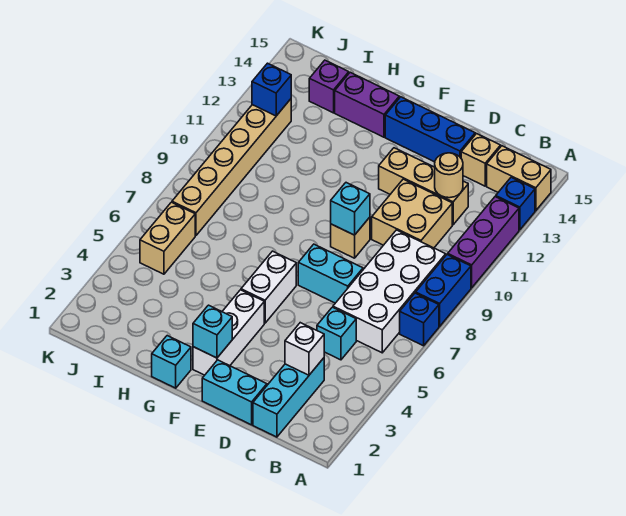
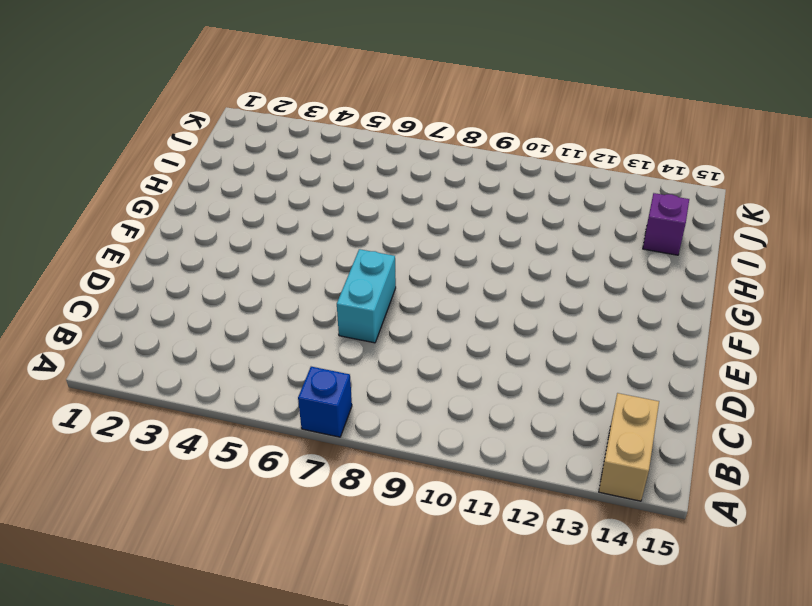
none -> blue 1x2 brick [416,254,471,326]
none -> purple 1x3 brick [448,197,519,288]
none -> blue 1x1 brick [496,177,535,230]

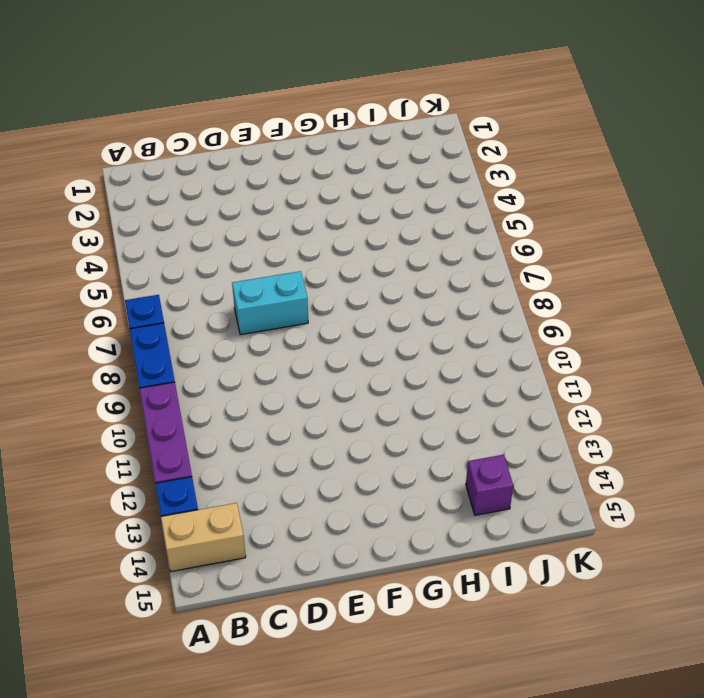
none -> white 2x4 brick [333,230,446,353]
none -> cyan 1x3 brick [253,358,324,437]
none -> cyan 1x1 brick [317,307,356,360]

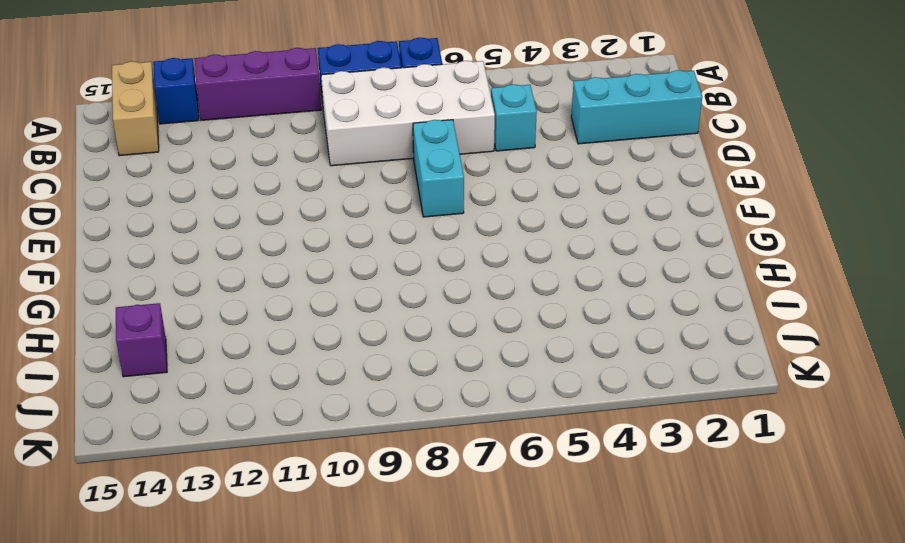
none -> tan 2x2 brick [372,179,452,248]
none -> tan 1x3 brick [379,148,468,225]
none -> tan 1x1 brick [461,134,501,186]

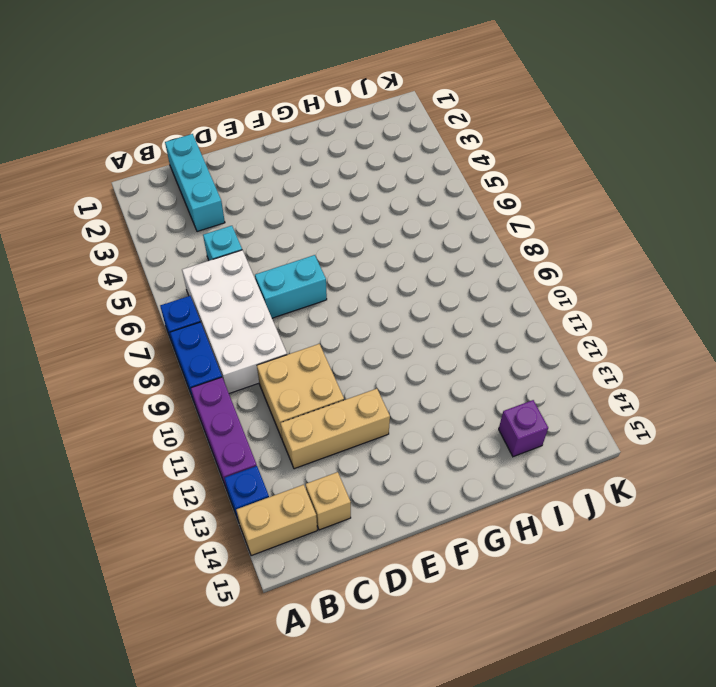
none -> cyan 1x2 brick [202,360,267,425]
none -> blue 1x3 brick [385,97,475,162]
none -> tan 1x1 brick [331,217,370,258]

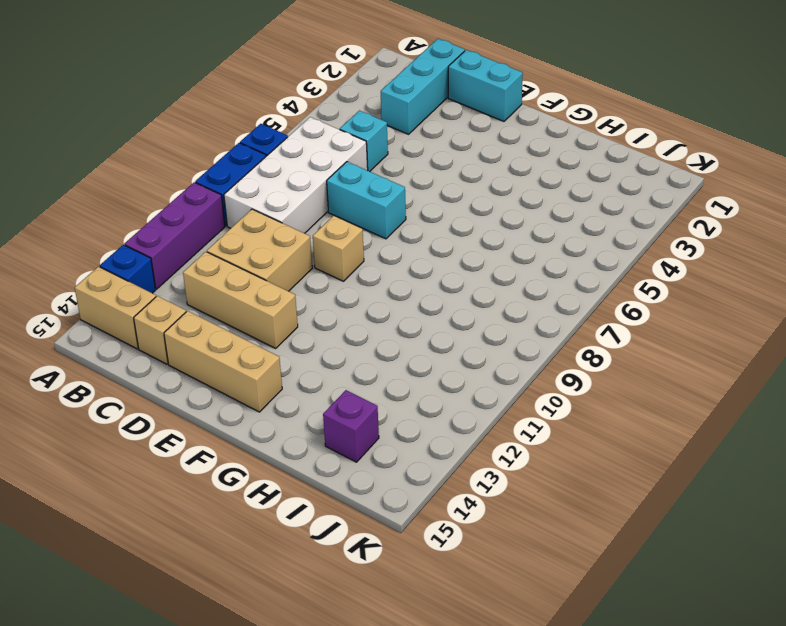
tan 1x3 brick [164,311,282,412] -> blue 1x3 brick [385,97,475,162]
none -> white 1x3 brick [193,290,264,375]
none -> white 1x2 brick [241,251,296,323]
none -> cyan 1x1 brick [152,336,191,388]

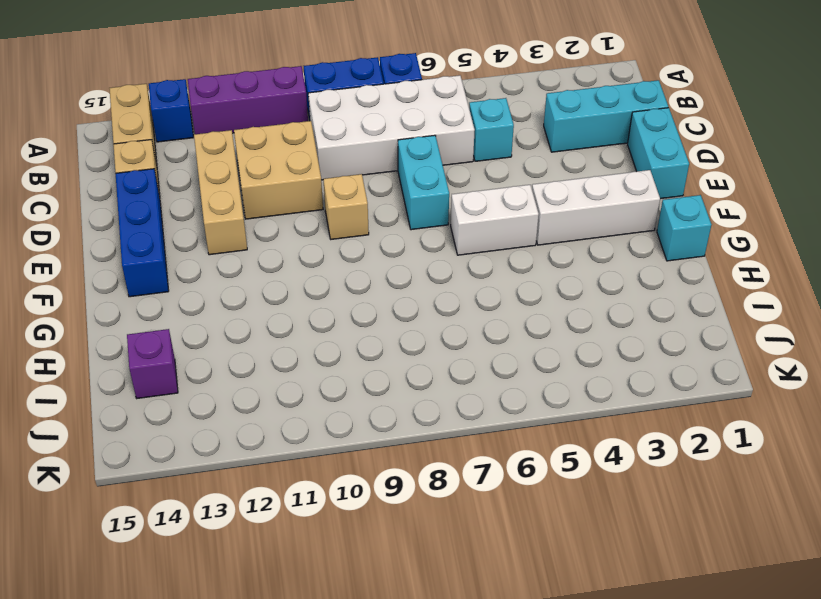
none -> purple 1x2 brick [335,72,399,137]
none -> tan 1x2 brick [140,202,195,274]
none -> tan 1x6 brick [172,99,291,236]

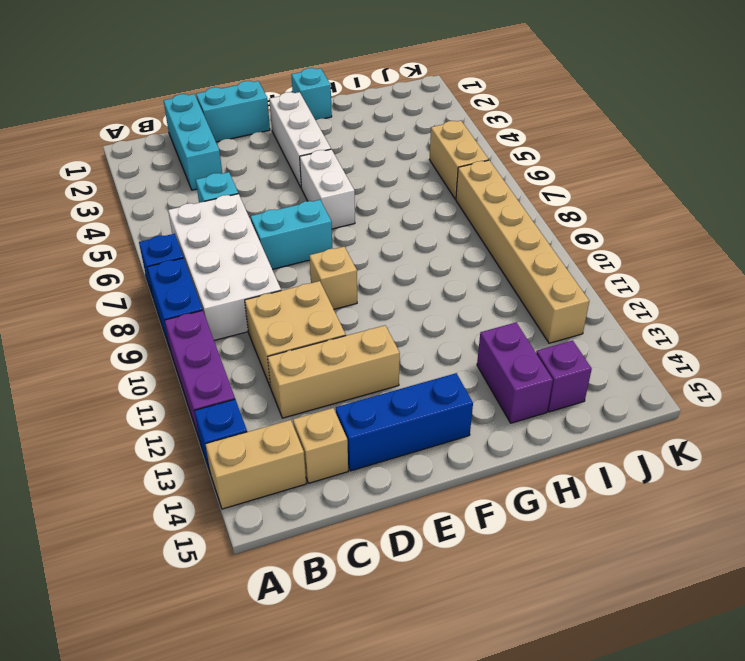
purple 1x2 brick [477,322,553,423] -> purple 1x2 brick turned to [335,72,399,137]
none -> white 1x1 brick [285,323,324,375]
none -> tan 1x1 round brick [435,153,463,198]
none -> cyan 1x1 brick [331,183,370,235]

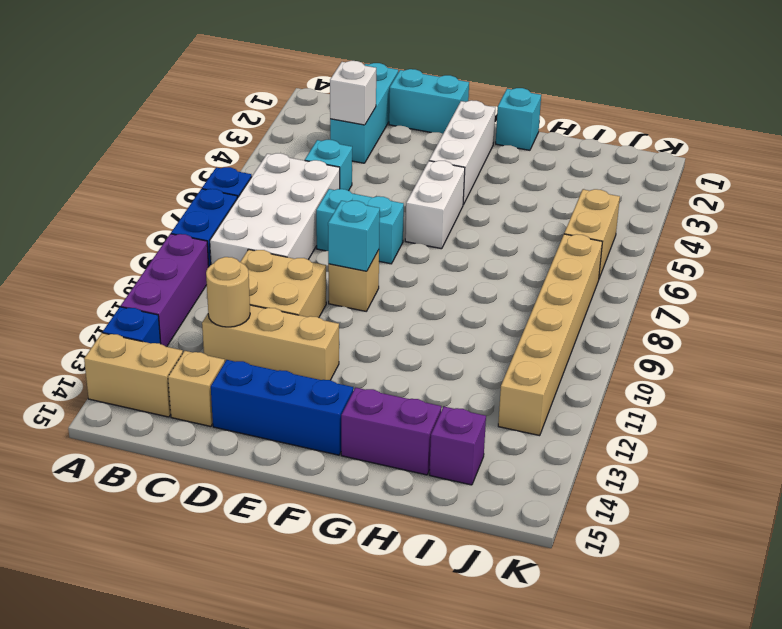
none -> cyan 1x1 brick [193,305,232,358]
none -> blue 1x1 brick [252,63,291,116]

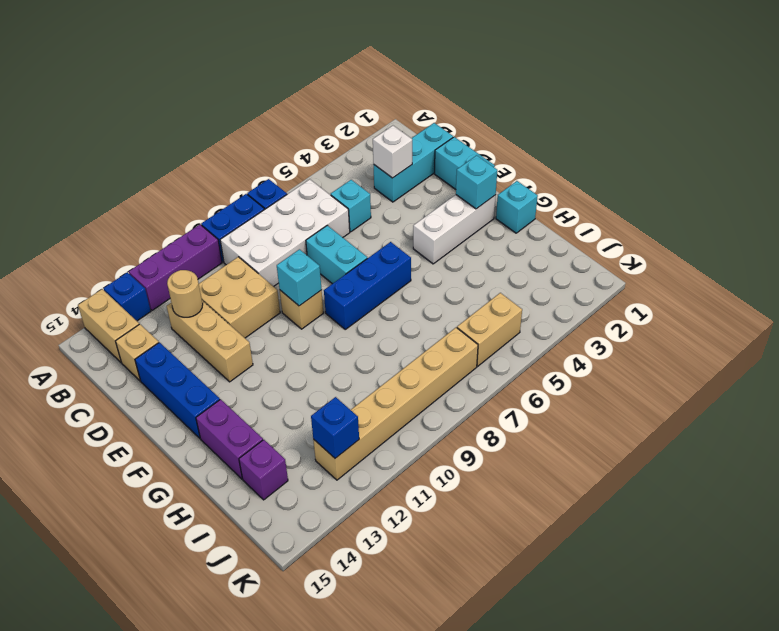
blue 1x3 brick [324,242,411,329] -> white 1x2 brick [241,251,296,323]

